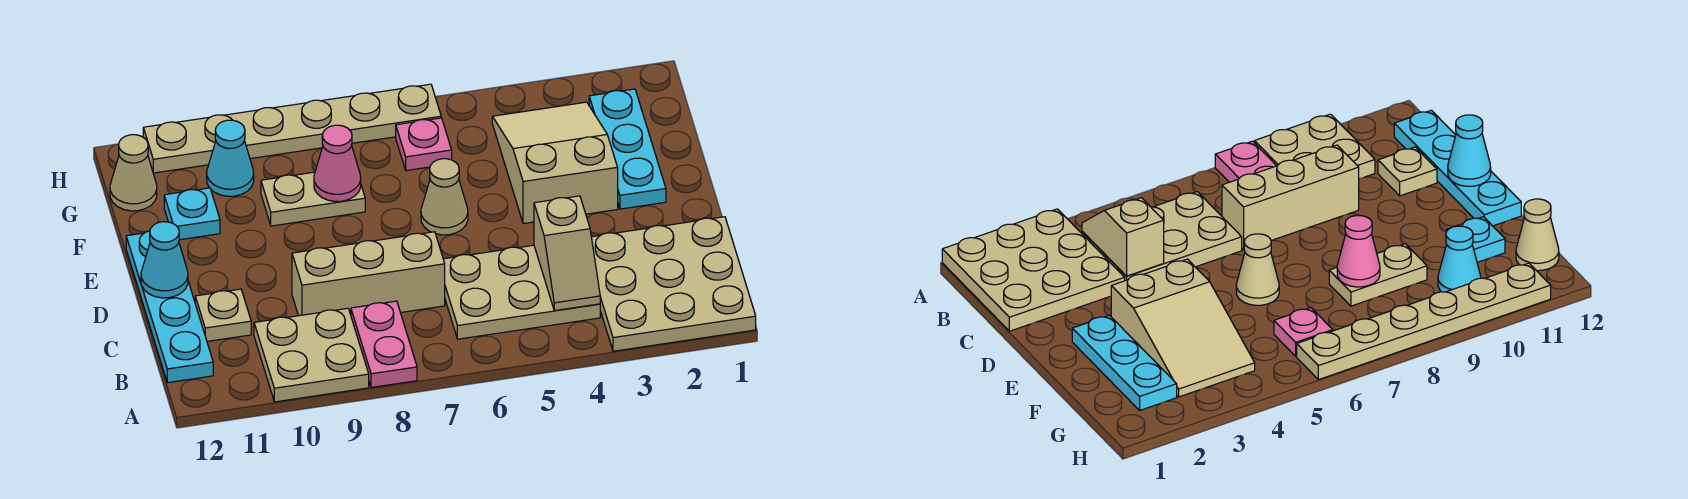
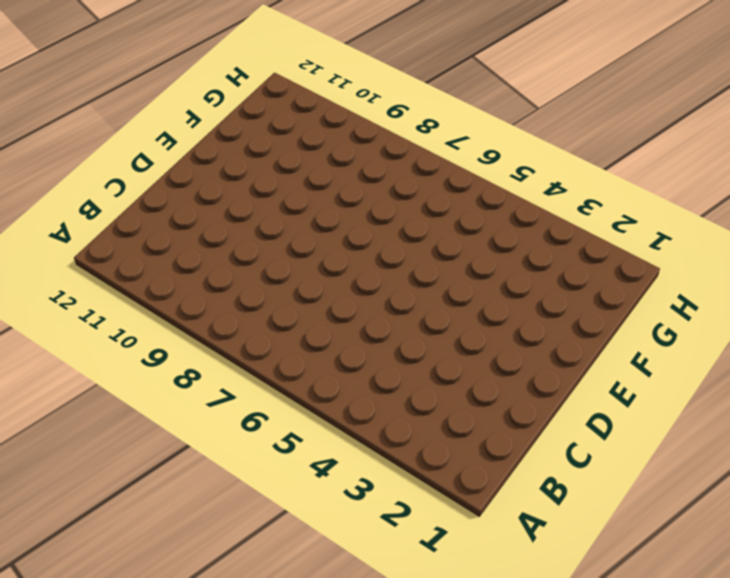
none -> tan 3x3 plate [591,217,756,351]
none -> pink 1x2 plate [351,301,417,388]
none -> tan 2x2 plate [254,308,369,402]

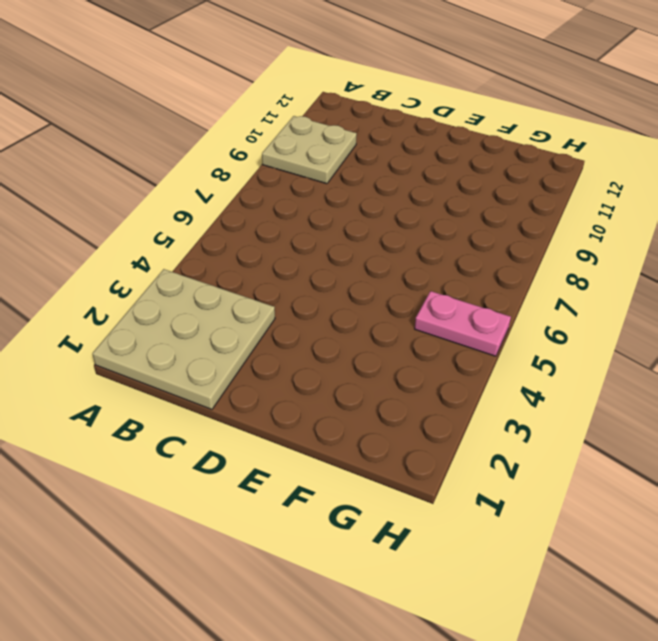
pink 1x2 plate [415,291,511,356] -> pink 1x2 plate moved to [351,301,417,388]
none -> tan 2x3 plate [443,245,600,339]
none -> cyan 1x4 plate [126,231,213,383]
none -> tan 1x3 brick [292,232,445,316]

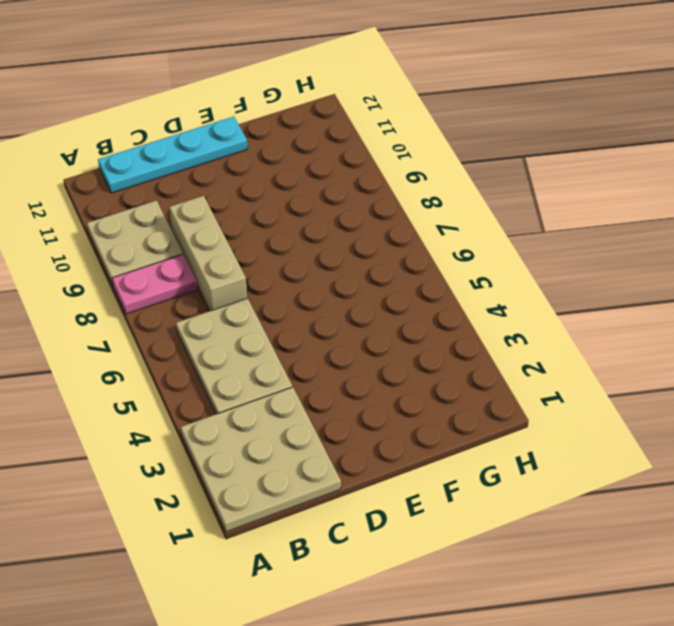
none -> tan 1x1 plate [195,289,251,341]
none -> cyan 1x3 plate [589,89,666,209]
none -> tan 2x3 slope [492,102,618,224]

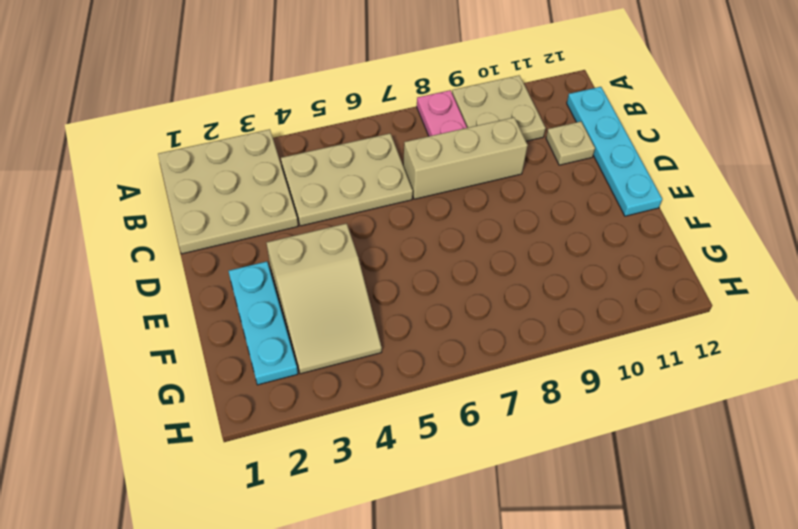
none -> tan 1x1 cone [421,159,468,235]
none -> tan 1x2 plate [261,172,365,226]
none -> cyan 1x1 plate [164,188,220,240]

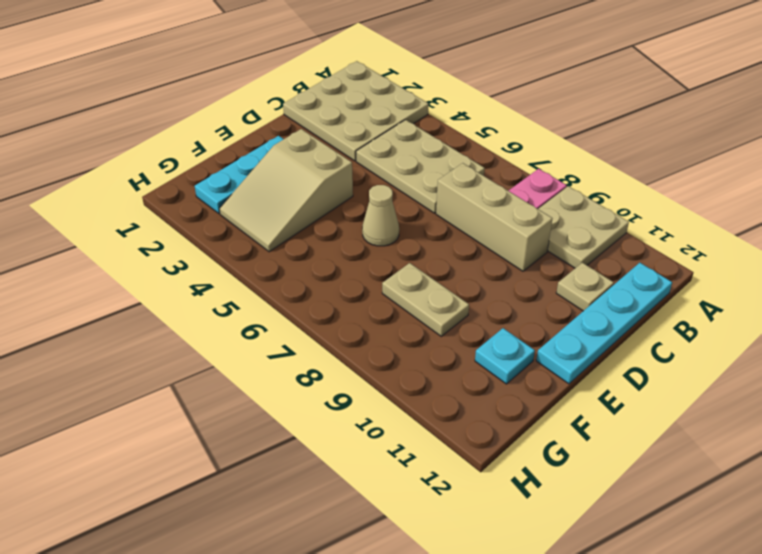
none -> pink 1x1 plate [396,118,452,171]
none -> cyan 1x1 cone [207,120,254,196]
none -> tan 1x1 cone [110,135,157,211]

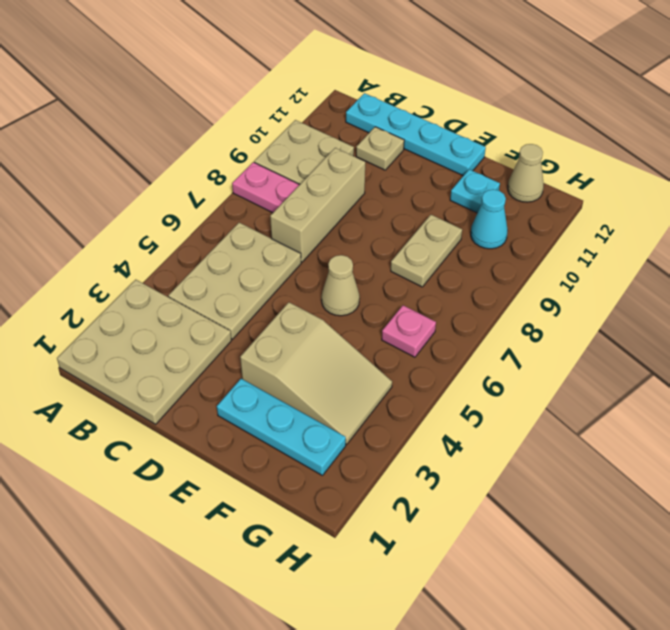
none -> tan 1x6 plate [143,84,441,173]
none -> tan 1x2 slope [534,196,600,311]
none -> cyan 1x1 cone [141,222,188,298]

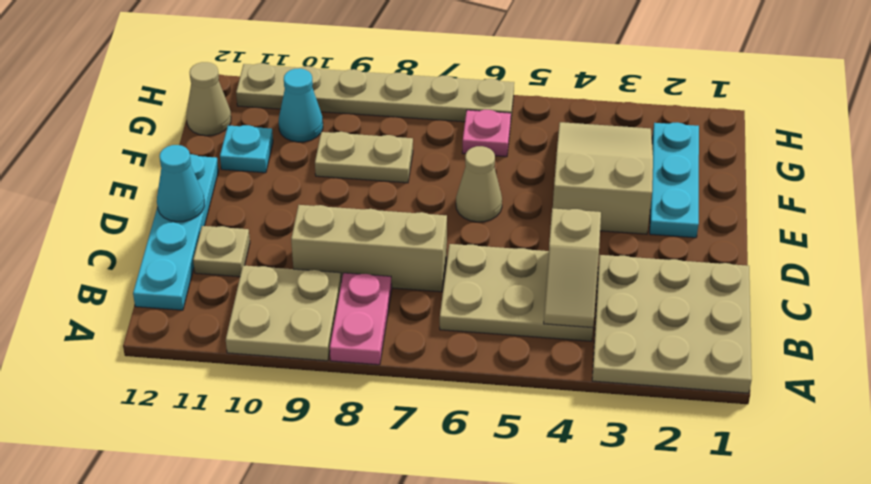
none -> pink 1x1 cone [314,125,361,202]

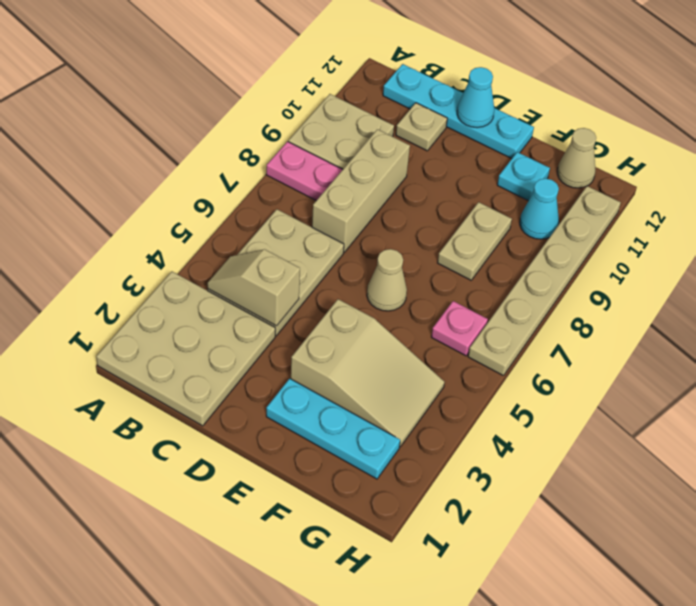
none -> pink 1x1 cone [314,125,361,202]

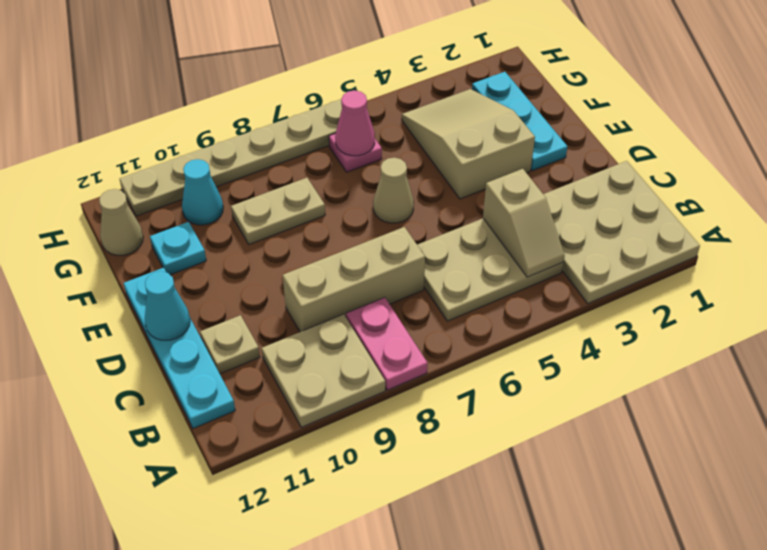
pink 1x1 cone [335,90,375,156] -> pink 1x1 cone moved to [314,125,361,202]

